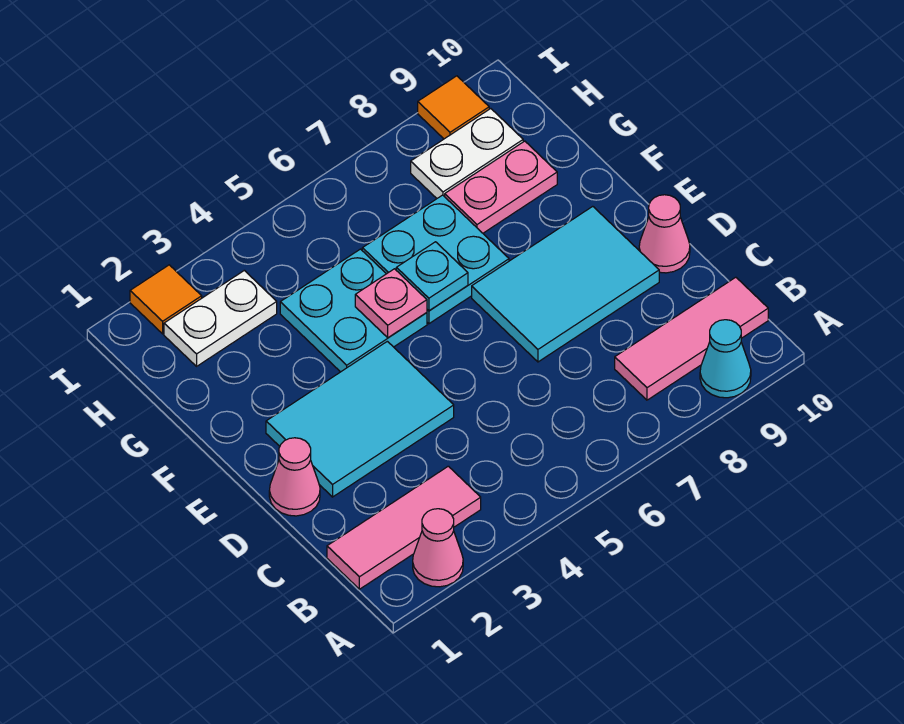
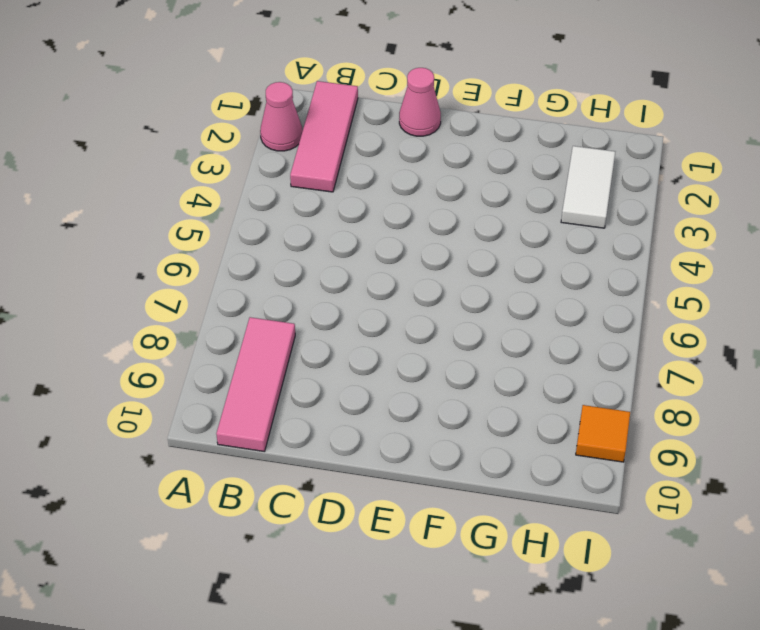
white 1x2 tile [561,146,615,228] -> white 1x2 plate [164,270,277,366]
none -> cyan 1x1 cone [700,320,751,398]
none -> cyan 2x3 tile [266,341,454,497]
none -> cyan 2x3 tile [472,206,659,362]

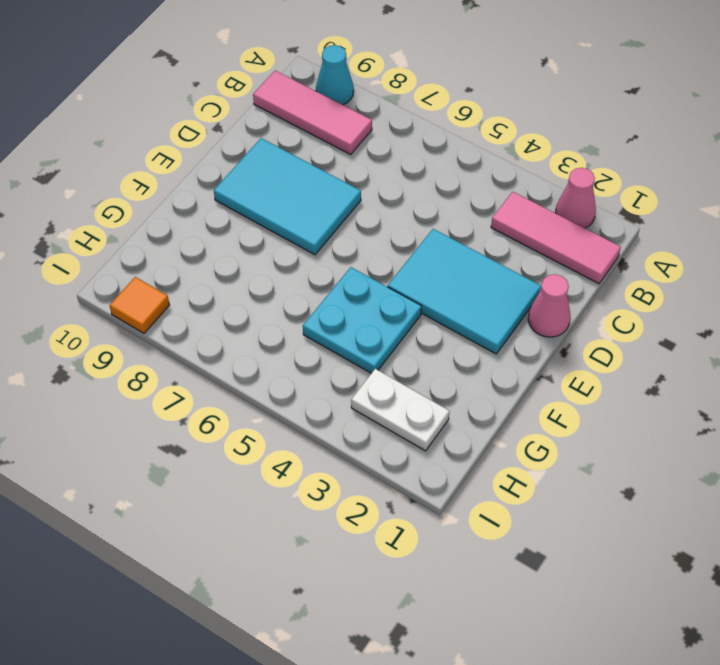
none -> pink 1x1 cone [639,195,690,273]
none -> cyan 2x2 plate [362,195,509,324]
none -> pink 1x2 plate [445,141,557,233]

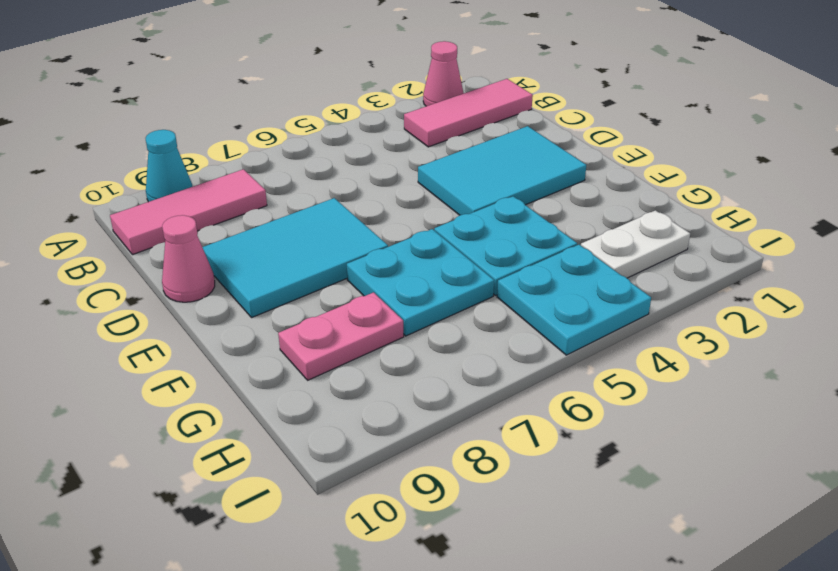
cyan 2x2 plate [497,245,651,355] -> none
none -> pink 1x1 cone [269,438,320,516]
none -> white 1x2 plate [411,109,523,198]
none -> orange 1x1 tile [130,265,202,334]

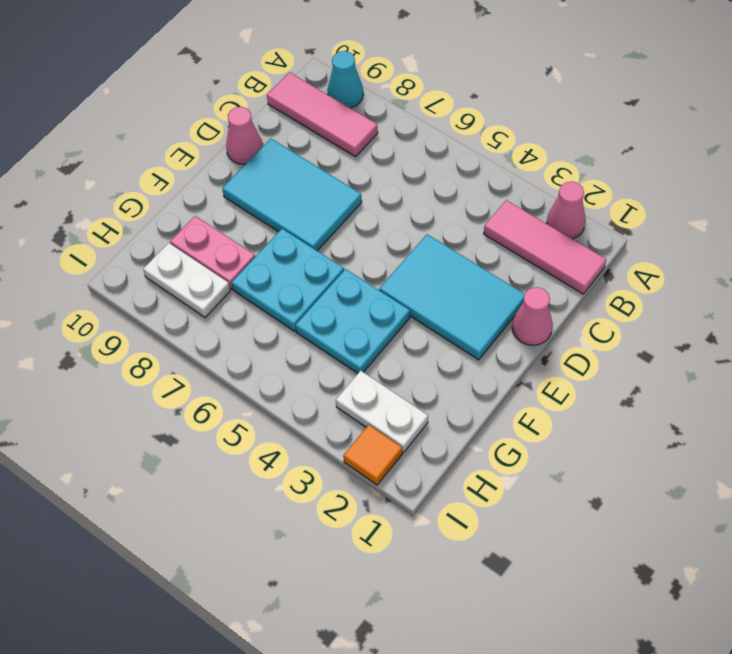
none -> orange 1x1 tile [418,76,489,139]
none -> pink 1x1 plate [355,269,427,338]
none -> cyan 1x1 plate [396,242,468,311]

